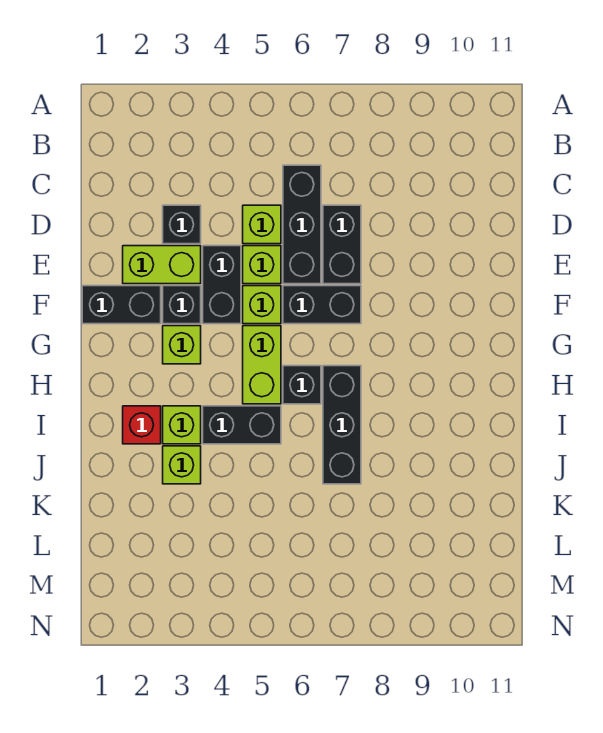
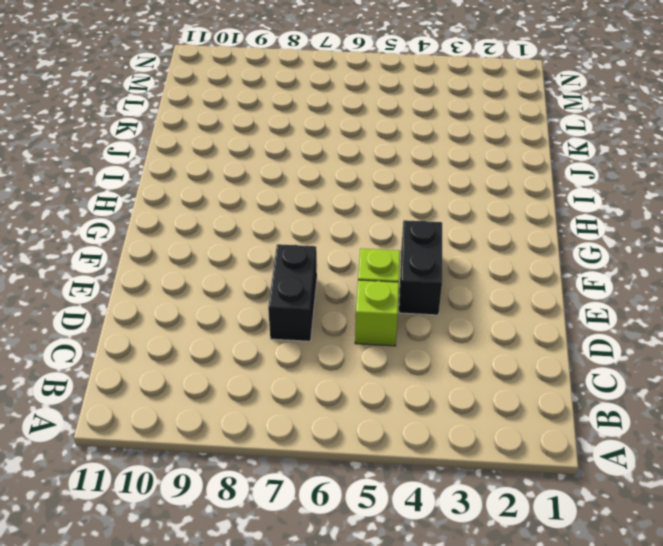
none -> black 1x3 brick [283,165,321,284]
none -> black 1x1 brick [163,205,201,244]
none -> lime 1x2 brick [123,246,201,284]

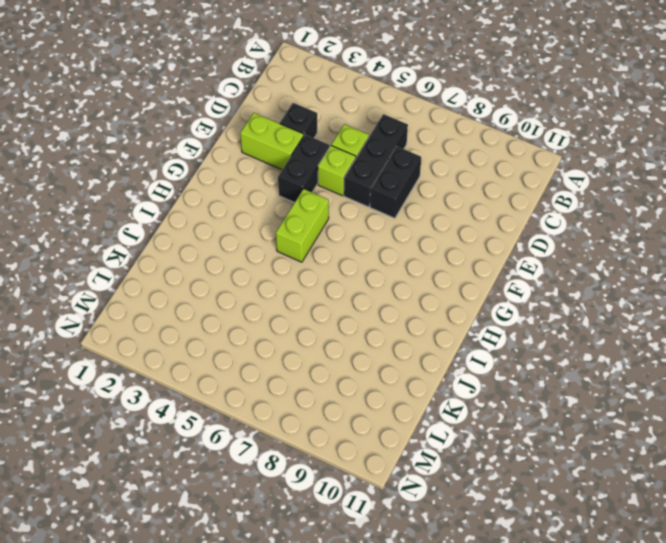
none -> black 1x2 brick [82,286,161,324]
none -> black 1x1 brick [163,286,201,324]
none -> lime 1x1 brick [243,286,281,324]

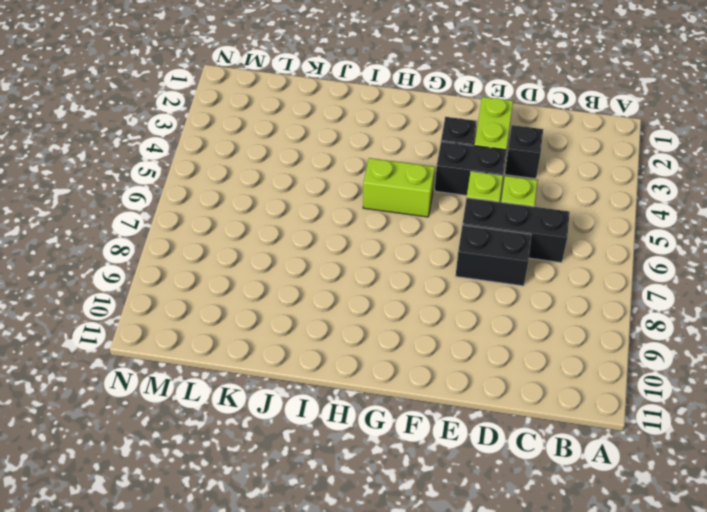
none -> black 1x2 brick [82,286,161,324]
none -> lime 1x1 brick [243,286,281,324]
none -> black 1x2 brick [283,286,361,324]

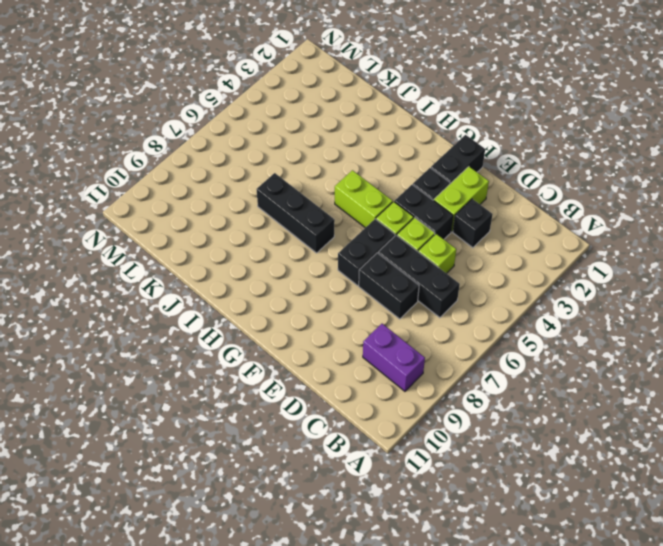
purple 1x2 brick [363,324,425,391] -> none
none -> lime 1x1 brick [163,326,201,364]
none -> black 1x1 brick [283,366,321,404]
none -> red 1x1 brick [123,406,161,444]

